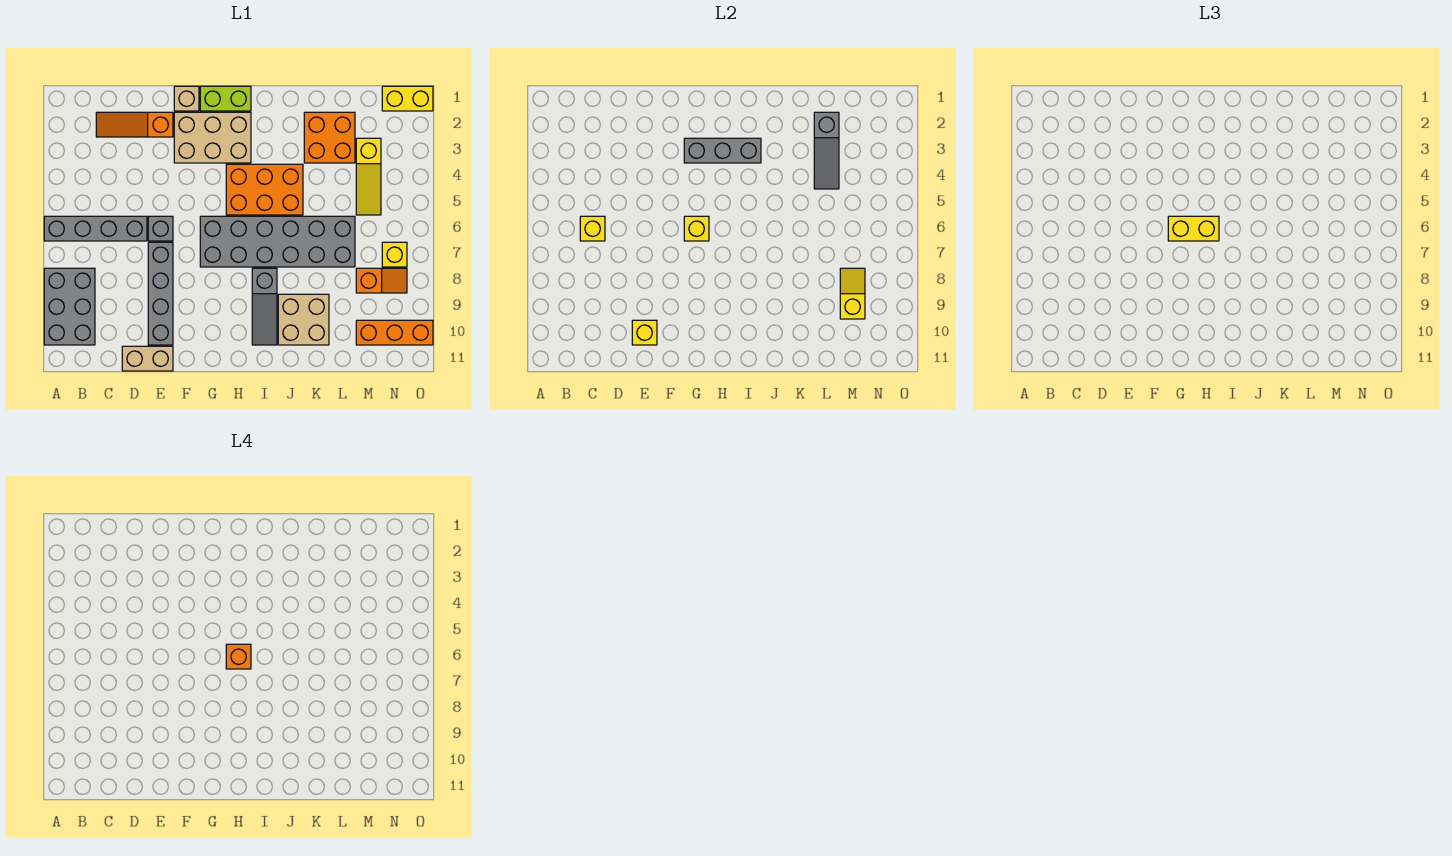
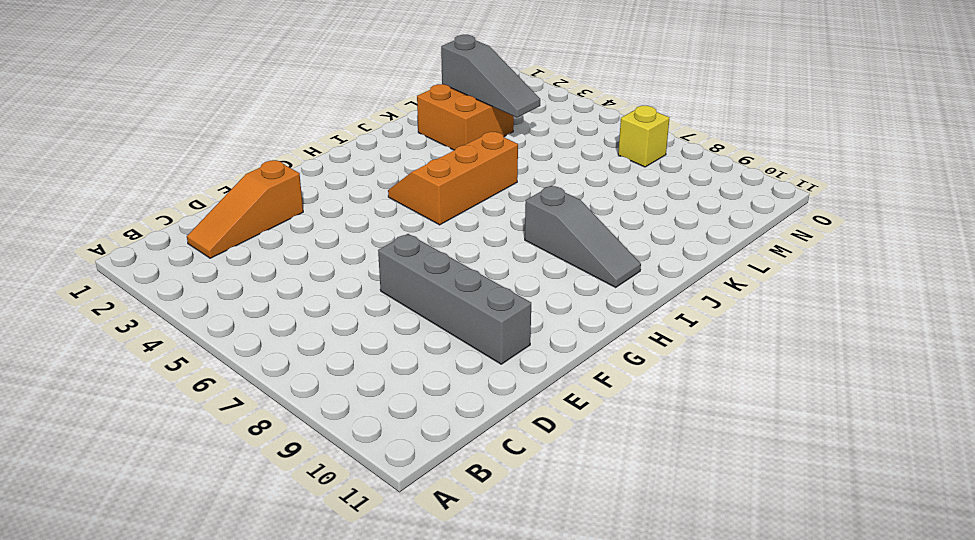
orange 2x3 slope [388,132,518,225] -> orange 2x3 brick [226,164,303,215]
none -> grey 1x4 brick [44,216,147,241]
none -> grey 2x3 brick [44,268,95,345]
none -> tan 1x2 brick [122,346,173,371]

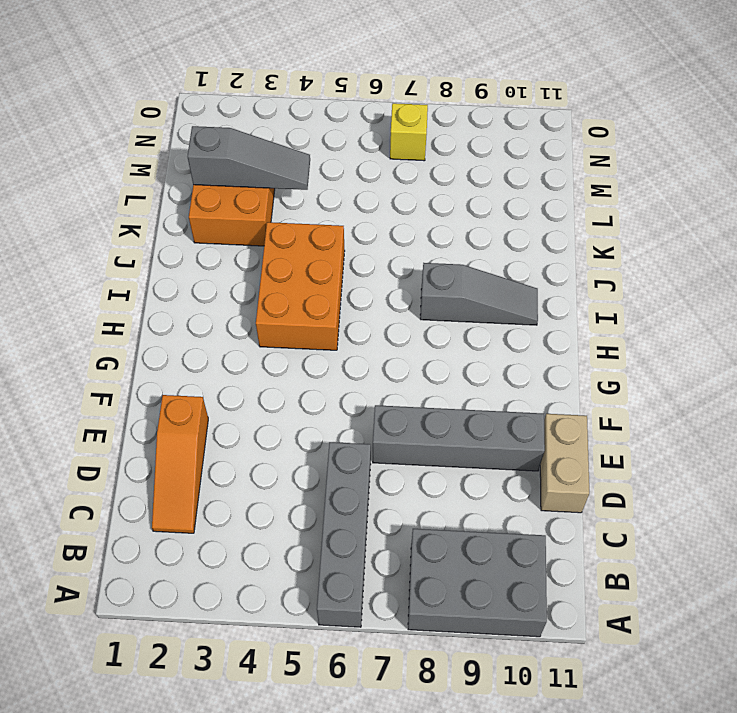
none -> grey 1x1 brick [148,216,173,241]
none -> tan 1x1 brick [174,86,199,111]
none -> tan 2x3 brick [174,112,251,163]

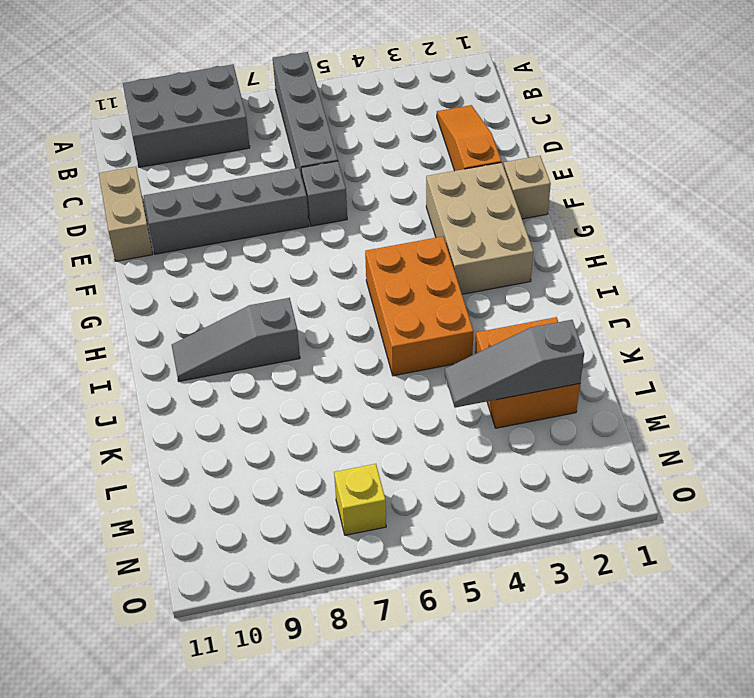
none -> lime 1x2 brick [200,86,251,111]
none -> grey 2x6 brick [200,216,355,267]
none -> tan 2x2 brick [278,294,329,345]

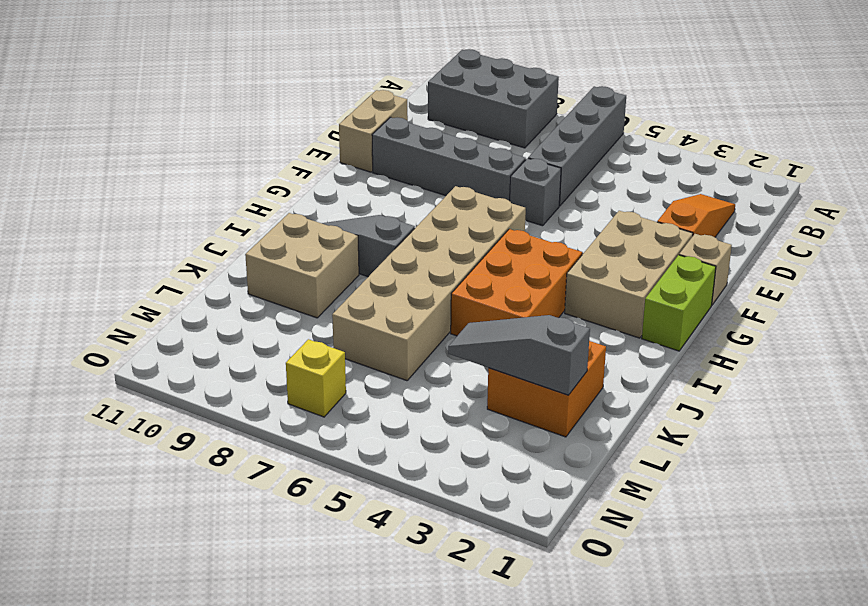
tan 2x6 brick [332,186,526,381] -> grey 2x6 brick [200,216,355,267]
none -> yellow 1x3 slope [356,138,381,215]
none -> orange 1x2 slope [356,268,407,293]
none -> orange 1x3 brick [356,320,433,345]

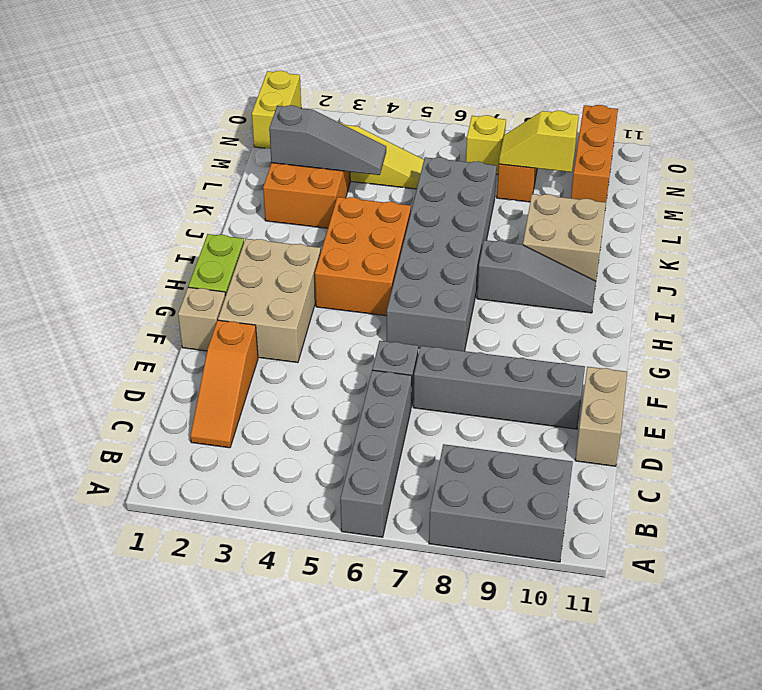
none -> yellow 1x1 brick [580,216,605,241]
none -> yellow 1x1 brick [632,320,657,345]
none -> grey 1x3 brick [684,138,761,163]

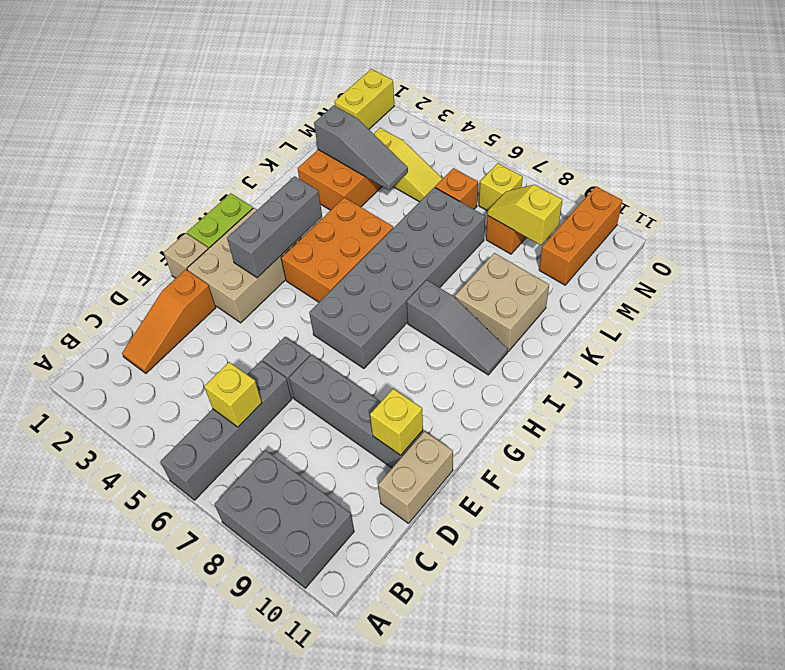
orange 1x1 brick [435,168,478,209] -> orange 1x1 brick moved to [226,644,251,669]
none -> yellow 1x1 brick [684,216,709,241]
none -> yellow 1x2 brick [1168,216,1219,241]

